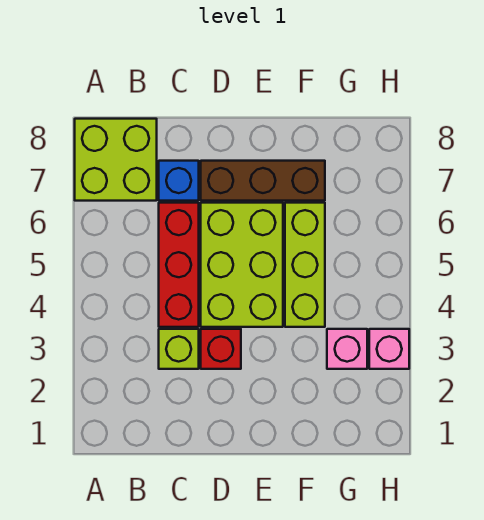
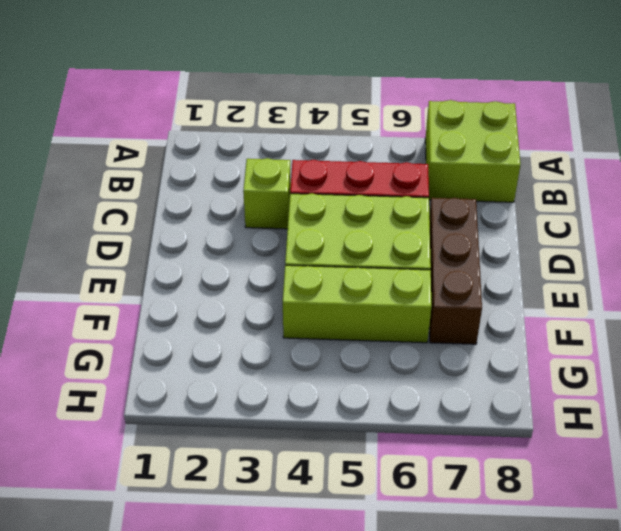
none -> blue 1x1 brick [159,161,199,201]
none -> red 1x1 brick [201,329,241,369]

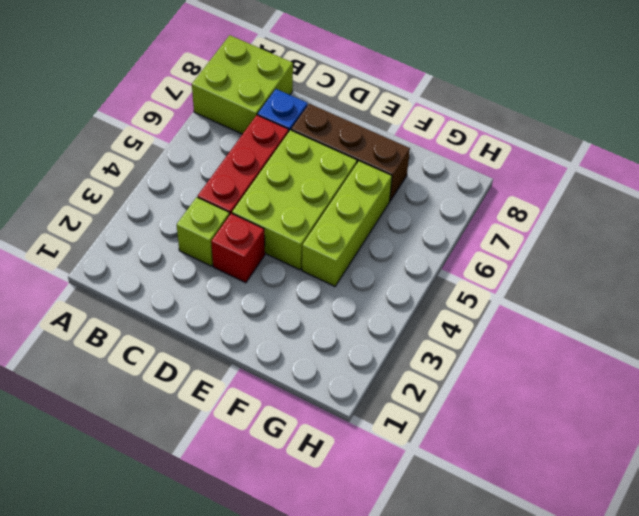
none -> pink 1x1 brick [327,329,367,369]
none -> pink 1x1 brick [369,329,409,369]

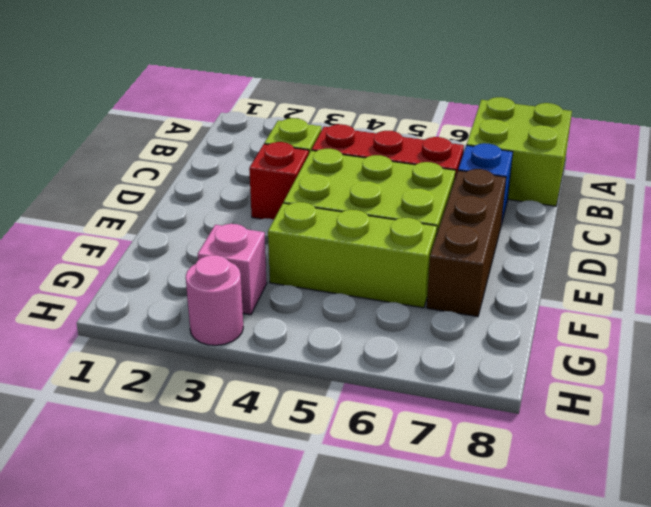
pink 1x1 round brick [186,255,243,345] -> pink 1x1 brick [369,329,409,369]

